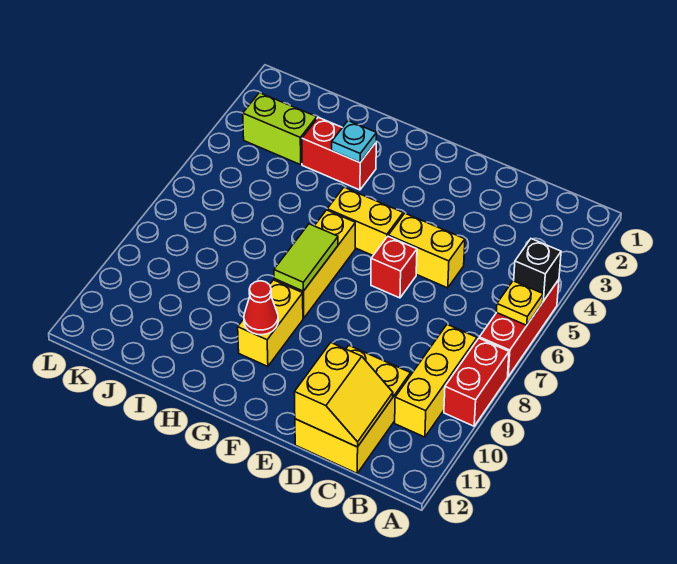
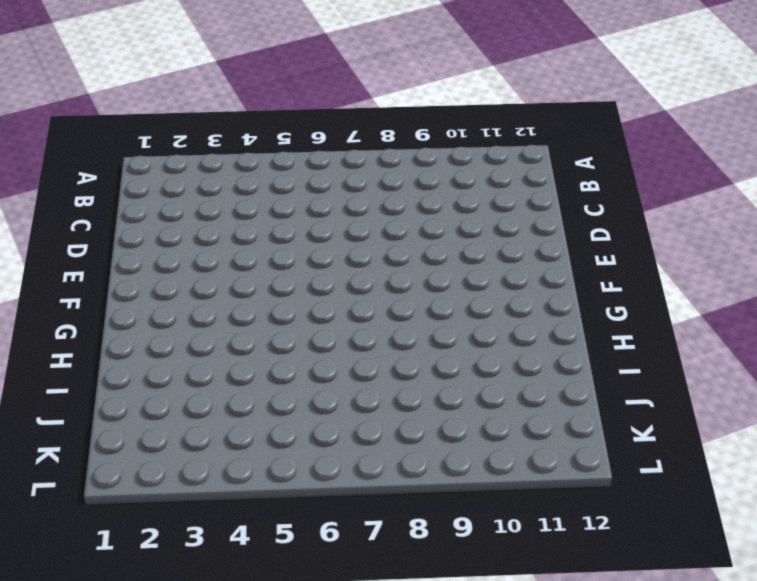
none -> red 1x3 brick [479,280,559,376]
none -> red 1x2 brick [444,338,509,426]
none -> yellow 1x3 brick [395,325,477,437]

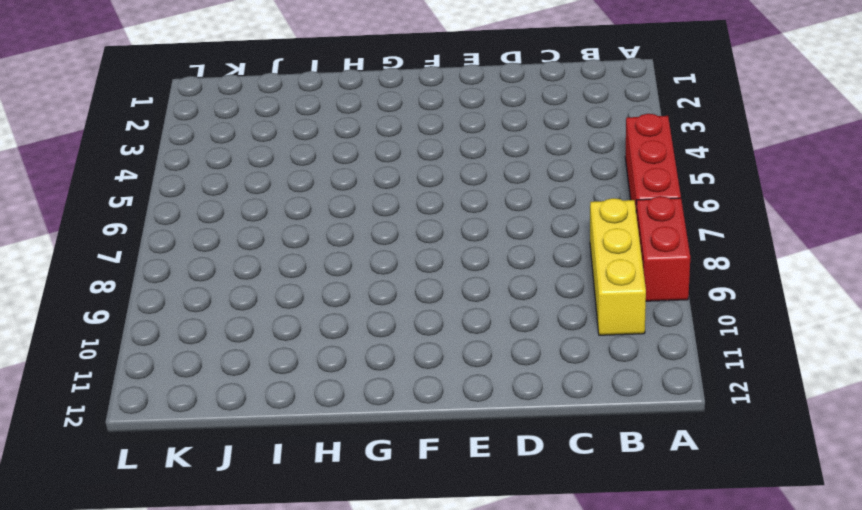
none -> yellow 2x3 brick [295,346,411,473]
none -> yellow 1x2 brick [388,213,465,288]
none -> red 1x1 brick [371,236,417,298]

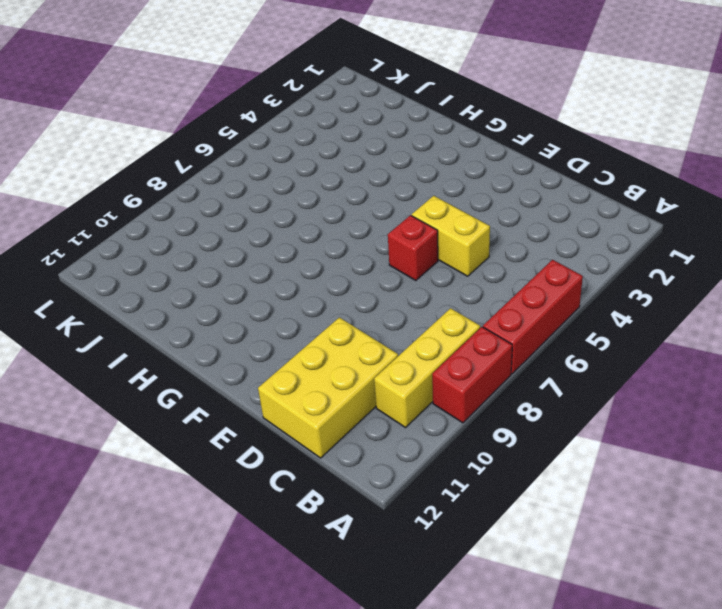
none -> yellow 1x2 brick [327,187,403,255]
none -> yellow 1x3 brick [274,210,355,318]
none -> yellow 1x2 brick [238,280,303,366]

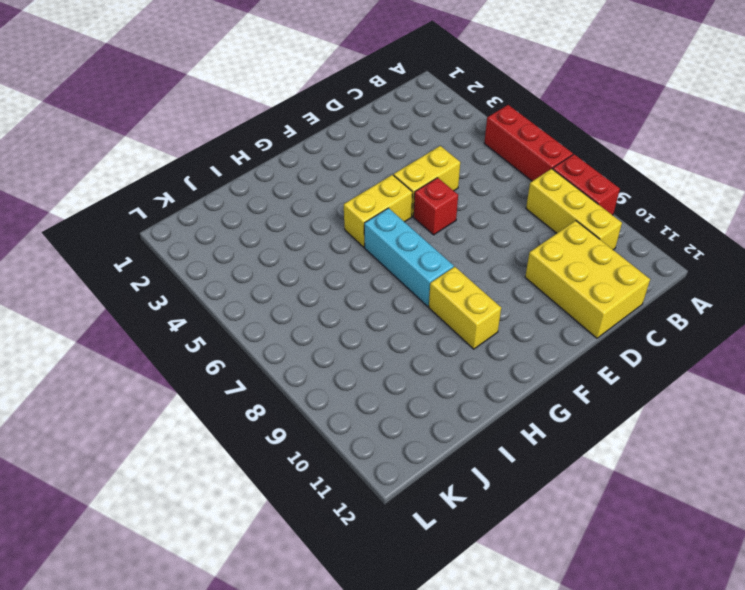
cyan 1x3 brick [364,208,454,306] -> yellow 1x3 brick [274,210,355,318]
none -> red 1x2 brick [302,117,376,190]
none -> lime 1x2 brick [243,93,317,165]
none -> black 1x1 brick [514,239,561,301]

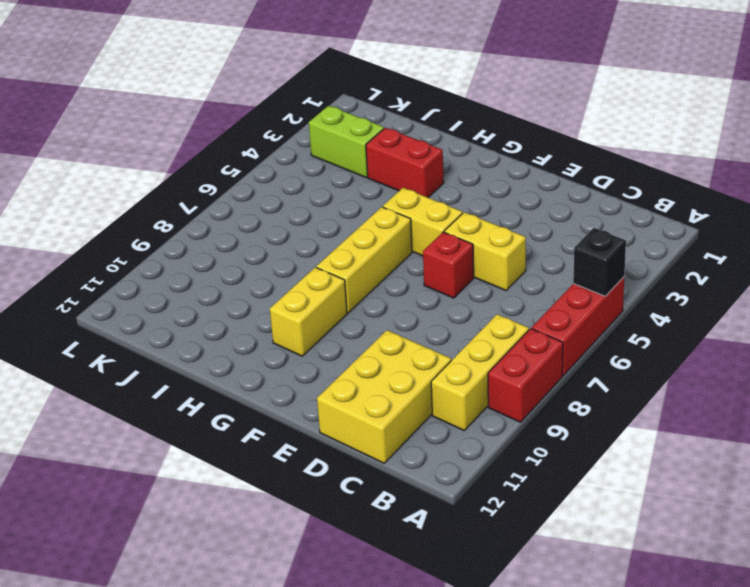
none -> yellow 1x1 plate [496,281,543,325]
none -> yellow 2x2 slope [294,343,393,447]
none -> lime 1x2 tile [274,224,338,291]

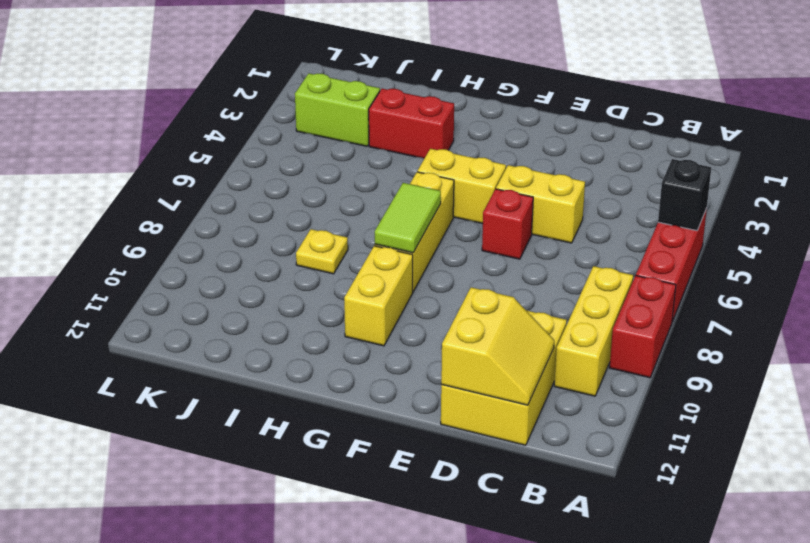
yellow 1x1 plate [296,229,348,274] -> yellow 1x1 plate moved to [496,281,543,325]
none -> red 1x1 cone [244,281,278,335]
none -> cyan 1x1 plate [332,121,376,162]

